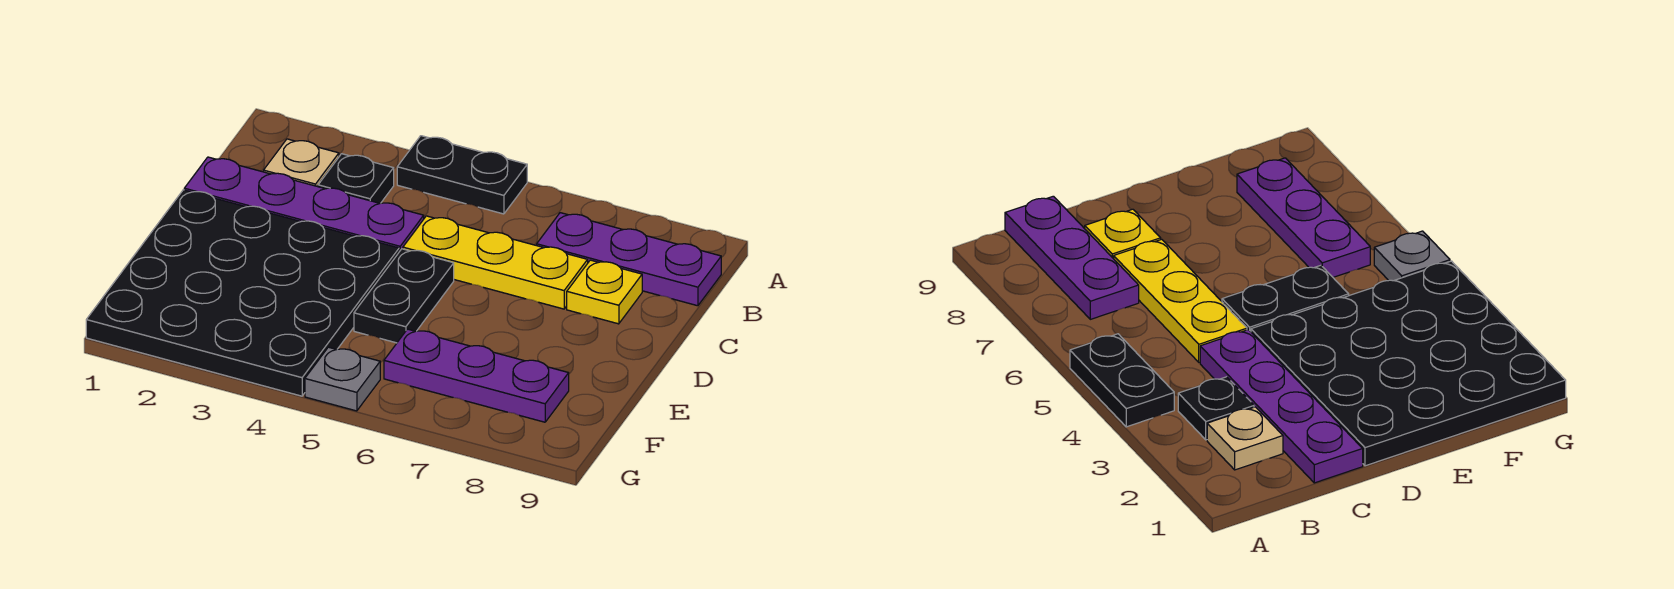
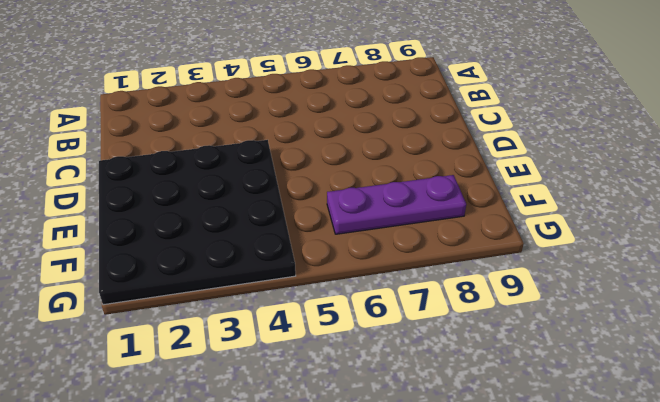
none -> black 1x2 plate [397,136,527,214]
none -> tan 1x1 plate [264,139,339,187]

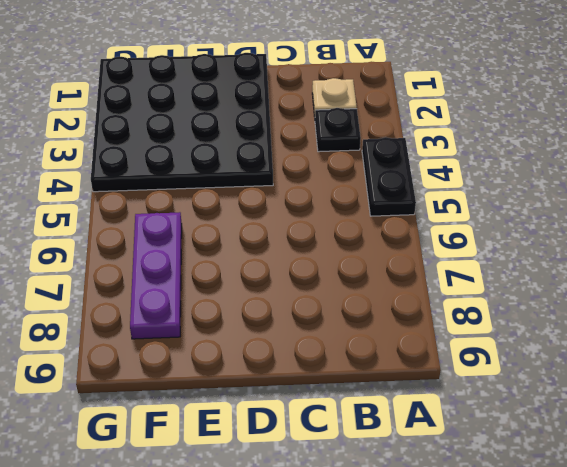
none -> purple 1x3 plate [537,213,721,306]
none -> purple 1x4 plate [184,157,424,252]

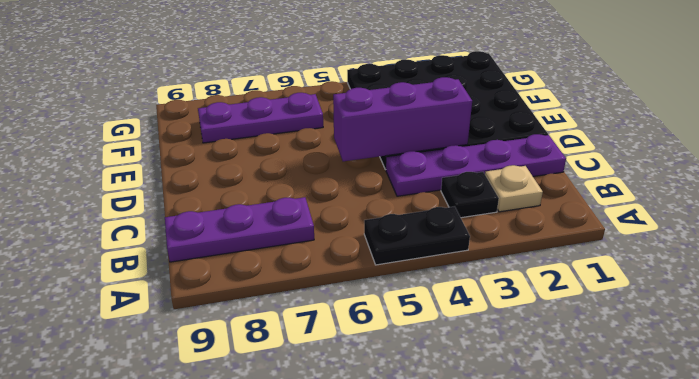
purple 1x3 brick [333,77,472,161] -> none
none -> yellow 1x3 plate [403,216,588,309]
none -> yellow 1x1 plate [567,260,642,324]

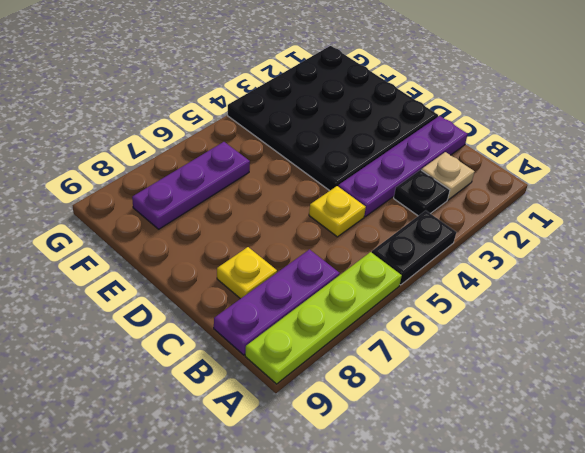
lime 1x4 plate [245,252,402,384] -> none
yellow 1x1 plate [309,186,366,237] -> yellow 1x3 plate [403,216,588,309]
none -> black 1x2 plate [354,249,454,343]
none -> grey 1x1 plate [305,347,380,411]

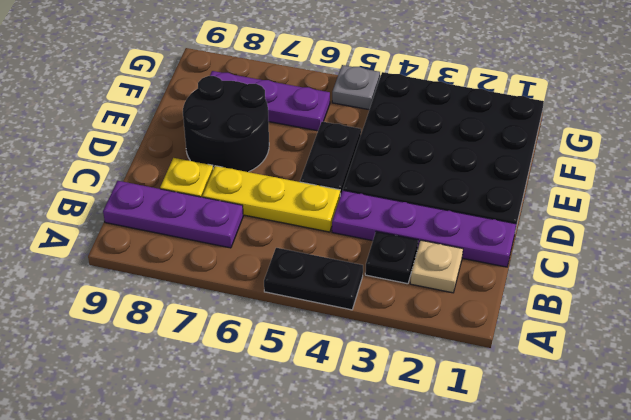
black 2x2 round brick [183,76,269,172] -> none

